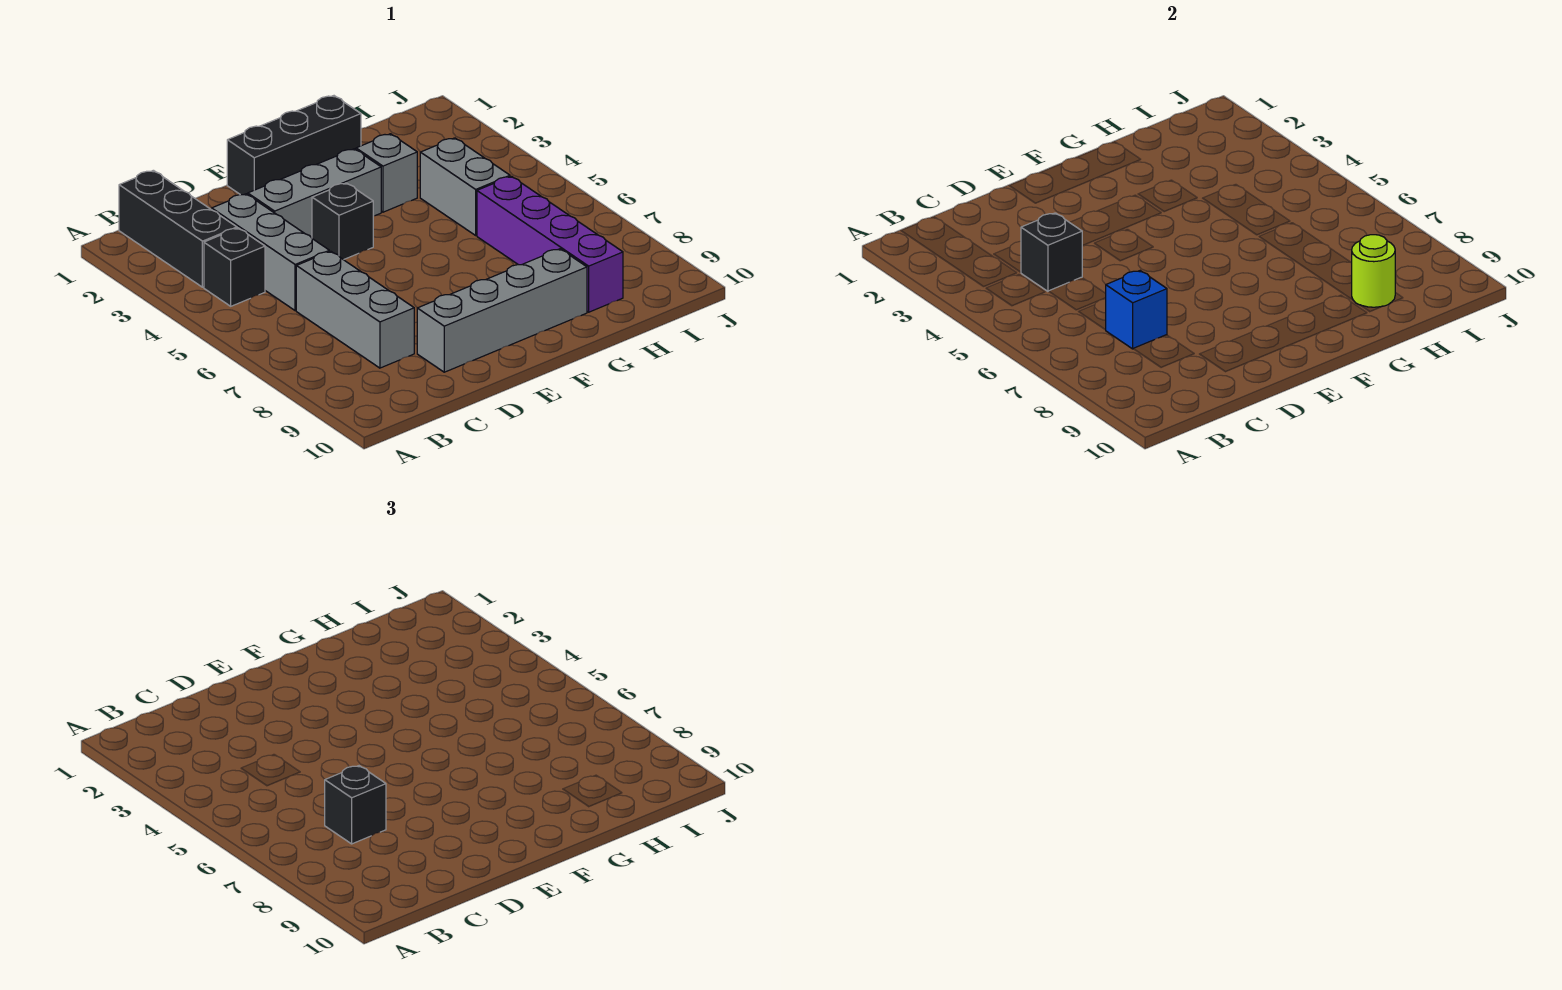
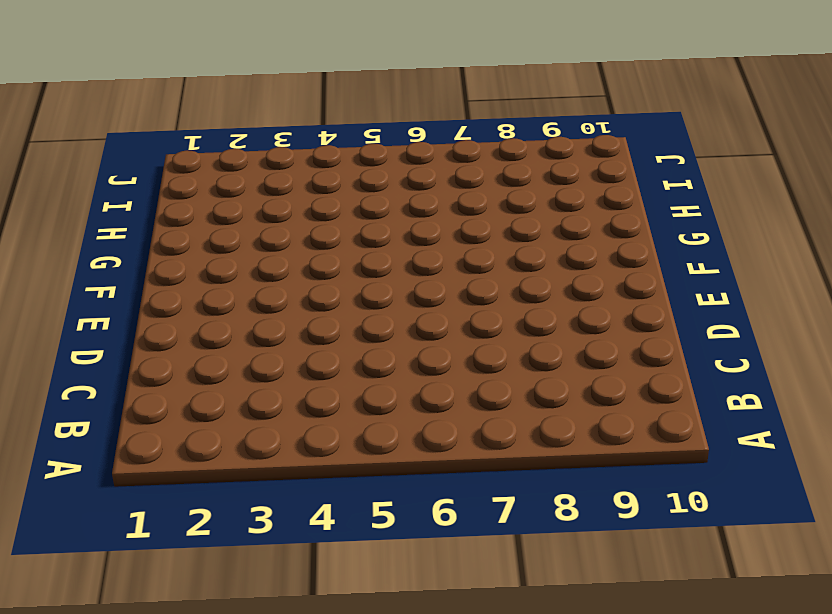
none -> black 1x3 brick [119,170,237,287]
none -> black 1x1 brick [204,228,265,306]
none -> grey 1x3 brick [212,194,329,311]

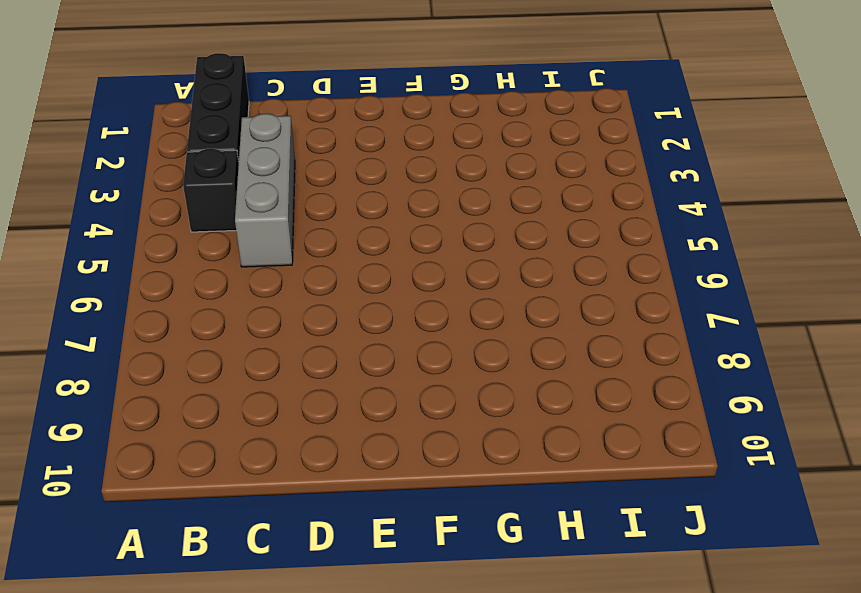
none -> grey 1x3 brick [296,251,414,368]
none -> grey 1x3 brick [248,149,381,238]
none -> grey 1x4 brick [417,249,587,372]

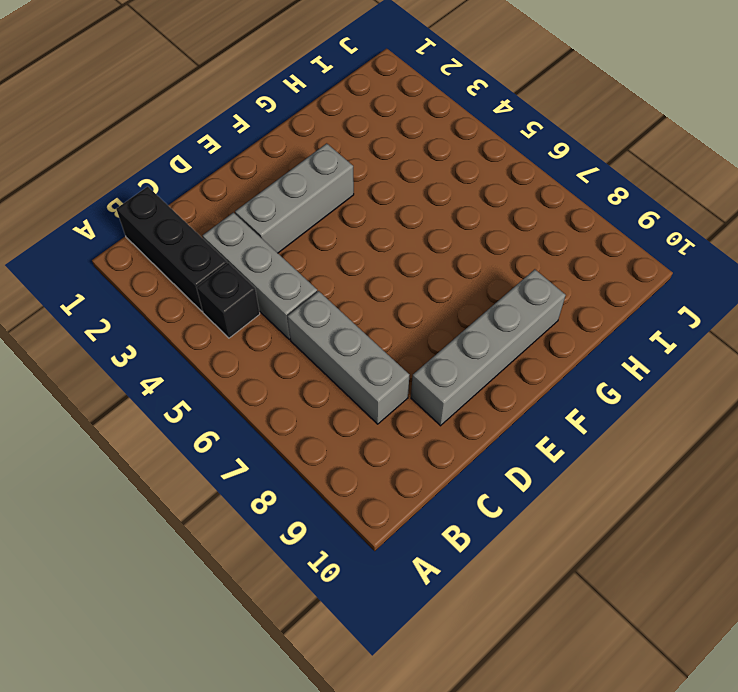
none -> black 1x3 brick [227,96,361,195]
none -> black 1x1 brick [312,183,373,260]
none -> grey 1x1 brick [356,134,417,212]

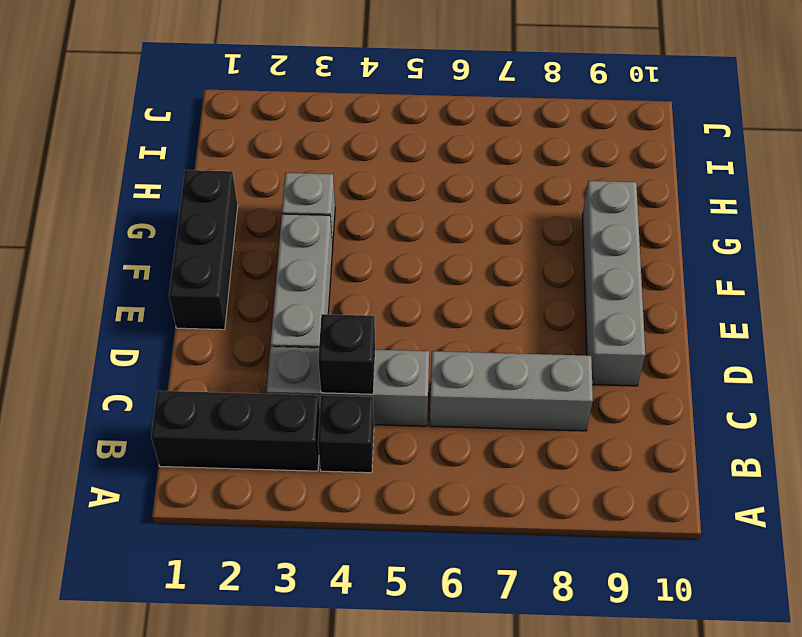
none -> black 1x1 brick [312,183,373,260]
none -> grey 1x2 brick [420,138,510,235]
none -> purple 1x4 brick [477,176,623,312]

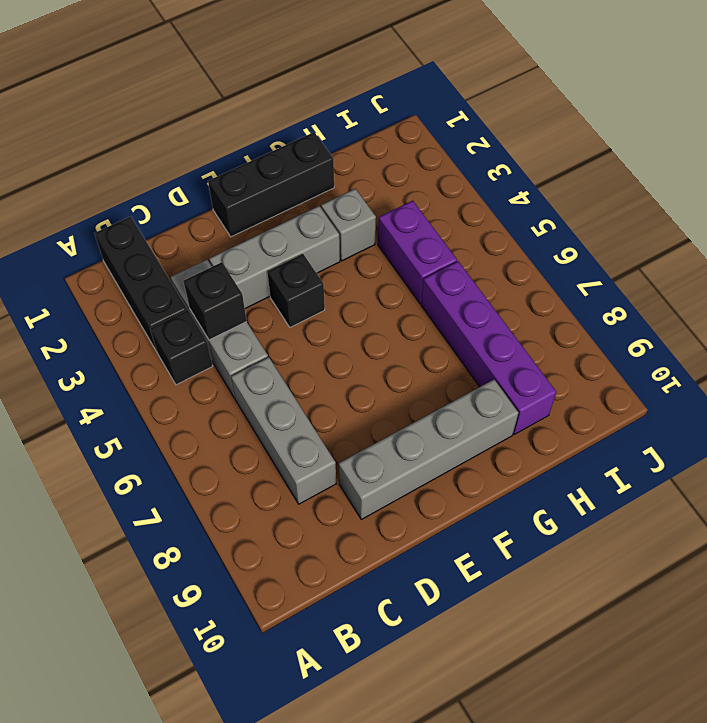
purple 1x2 brick [378,201,457,304] -> grey 1x2 brick [420,138,510,235]
none -> blue 1x1 brick [1106,271,1167,349]
none -> lime 1x1 round brick [1352,235,1395,307]
none -> black 1x1 brick [325,766,386,844]

